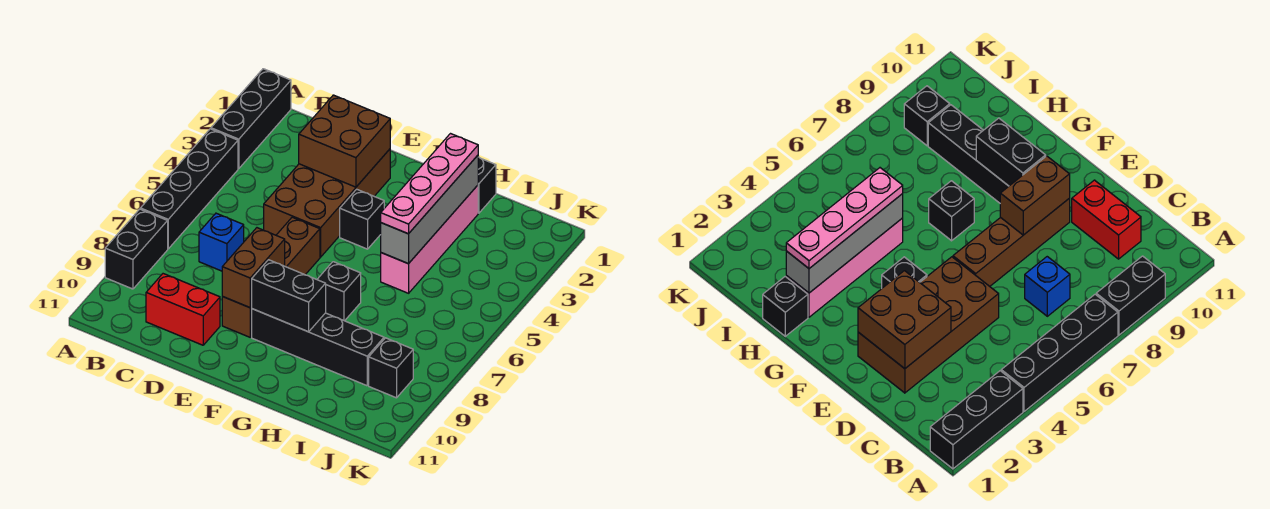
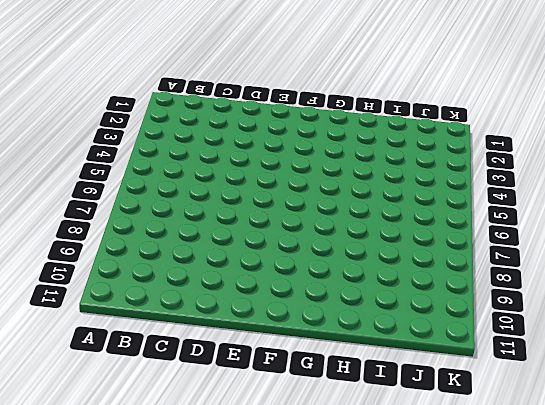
none -> black 1x3 brick [211,69,291,169]
none -> black 1x4 brick [140,129,238,249]
none -> black 1x2 brick [105,209,168,289]

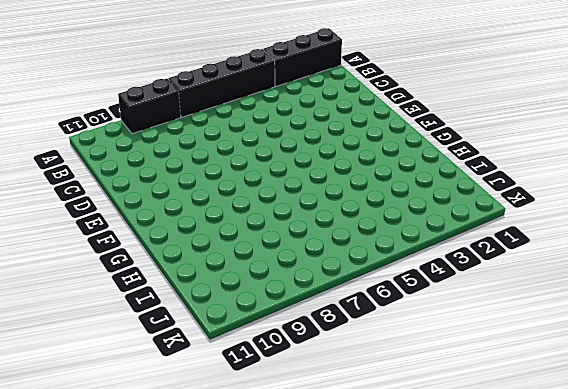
none -> blue 1x1 brick [199,213,244,271]
none -> red 1x2 brick [146,274,220,345]
none -> brown 2x4 brick [264,149,390,257]

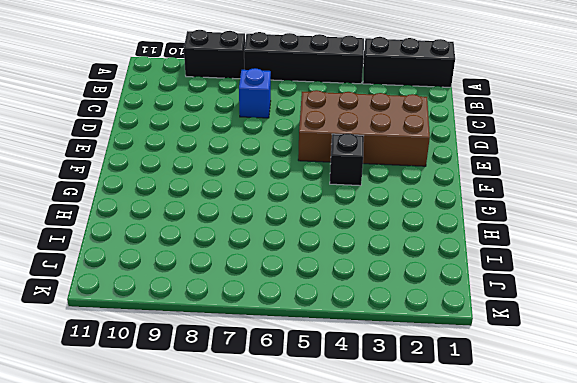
none -> red 1x2 brick [146,274,220,345]
none -> brown 1x4 brick [222,217,320,337]
none -> black 1x4 brick [252,309,384,386]

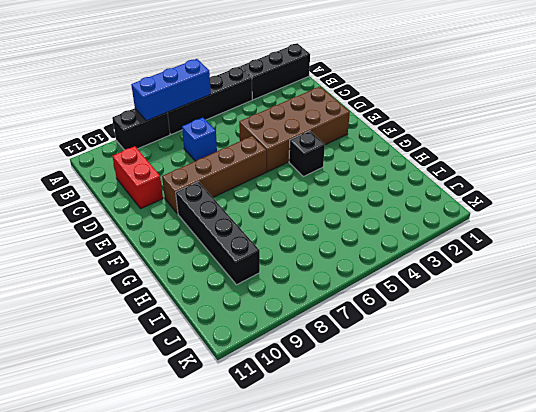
blue 1x3 brick [131,59,211,121] -> none
none -> black 1x1 brick [317,262,361,321]
none -> black 1x1 brick [478,157,496,213]
none -> pink 1x4 brick [381,185,478,293]

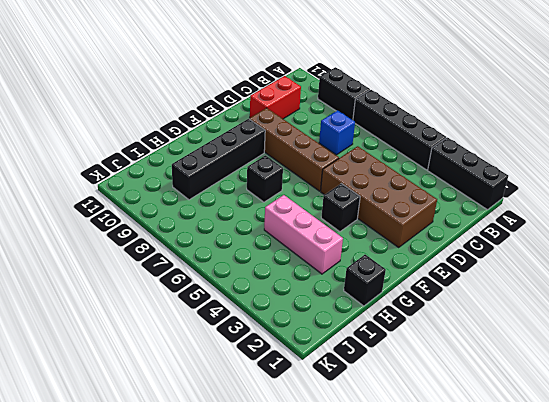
pink 1x3 brick [264,195,343,274] -> pink 1x4 brick [381,185,478,293]
none -> black 1x1 brick [369,338,413,398]
none -> brown 2x2 brick [299,95,390,187]
none -> brown 1x2 brick [222,228,285,308]

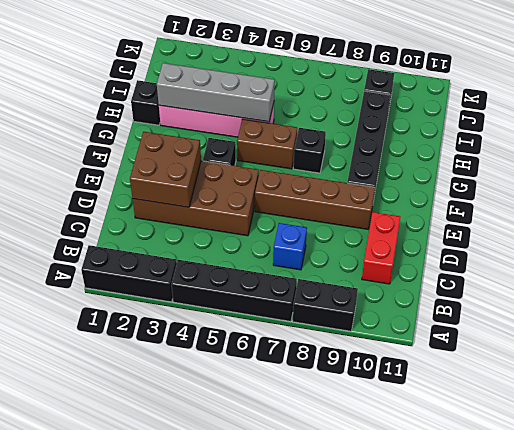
brown 1x2 brick [237,119,297,169] -> brown 1x2 brick moved to [222,228,285,308]
none -> black 1x2 brick [251,260,326,332]
none -> pink 1x4 plate [381,134,478,234]

